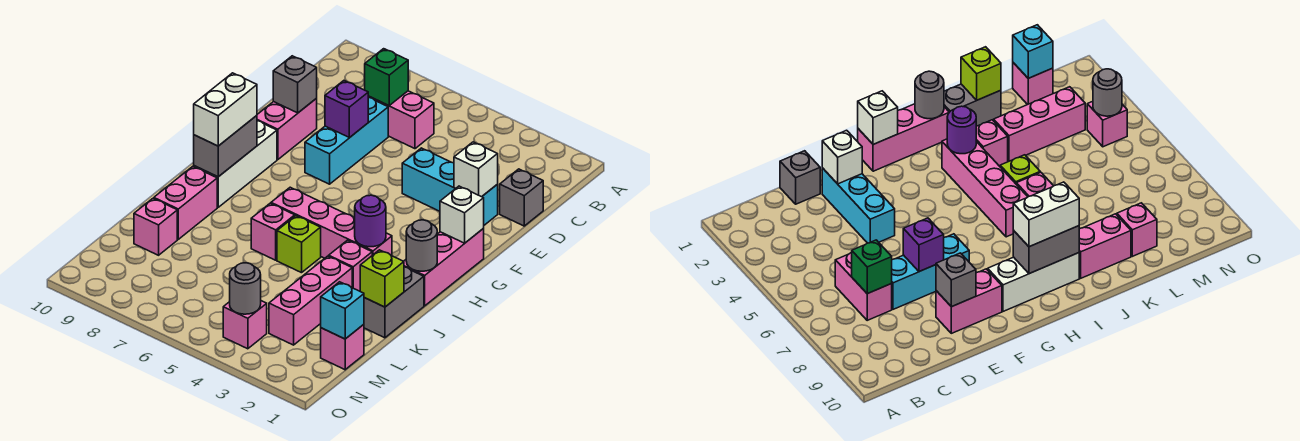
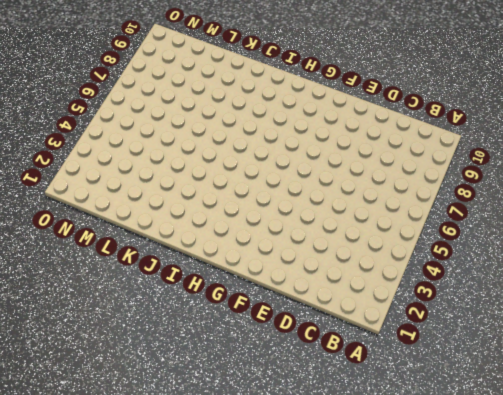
none -> pink 1x2 brick [368,91,434,149]
none -> grey 1x1 brick [500,169,543,226]
none -> cyan 1x3 brick [305,97,388,184]

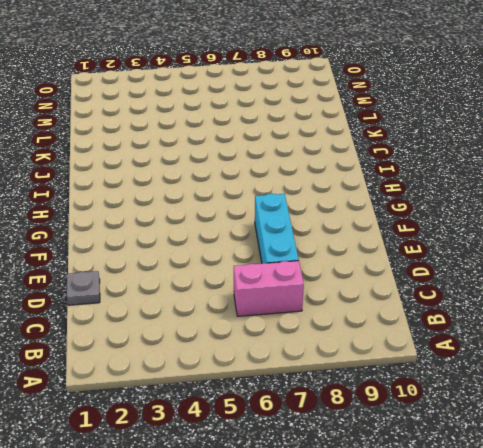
grey 1x1 plate [67,271,100,305] -> grey 1x1 brick [500,169,543,226]
none -> cyan 1x3 brick [402,148,498,225]
none -> pink 1x2 brick [257,98,317,160]
none -> pink 1x3 brick [404,229,484,306]

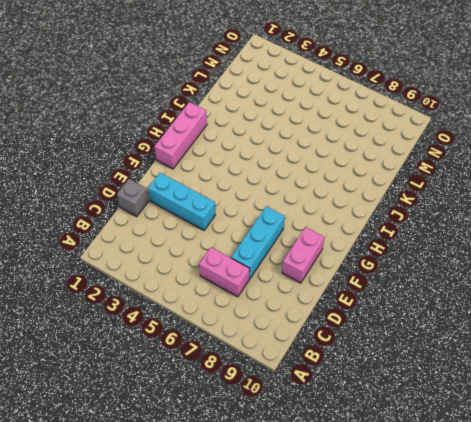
none -> white 1x3 brick [194,121,277,207]
none -> pink 1x4 brick [271,187,392,258]
none -> grey 1x2 brick [364,267,424,338]

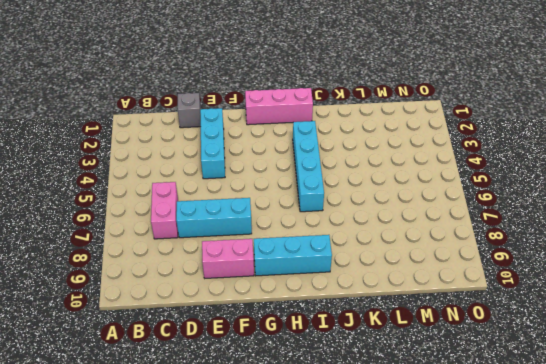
cyan 1x3 brick [254,235,332,276] -> white 1x3 brick [194,121,277,207]
cyan 1x4 brick [293,121,324,212] -> pink 1x4 brick [271,187,392,258]
none -> grey 1x2 brick [364,267,424,338]
none -> pink 1x1 brick [329,240,372,291]
none -> lime 1x1 brick [277,216,321,273]

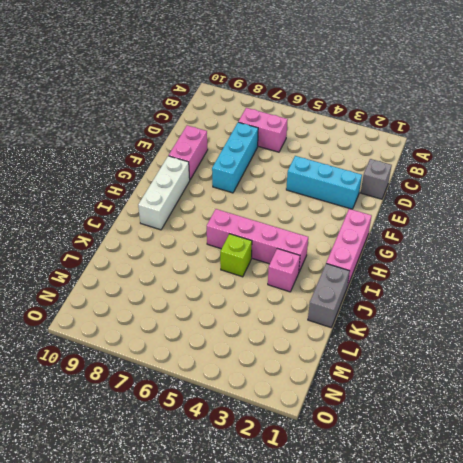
none -> pink 1x1 brick [251,203,295,260]
none -> pink 1x2 brick [154,166,217,239]
none -> pink 1x3 brick [269,256,352,345]

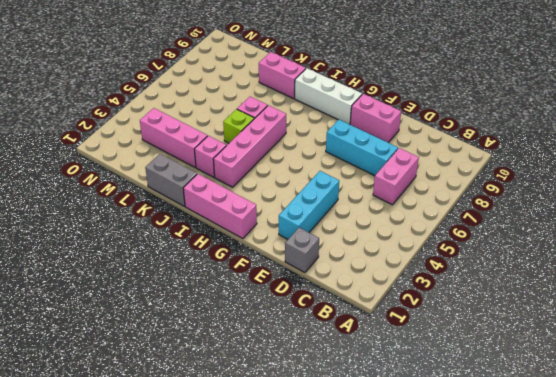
none -> pink 1x1 brick [134,198,177,255]
none -> pink 1x1 brick [321,324,364,370]
none -> pink 1x1 brick [223,301,267,349]

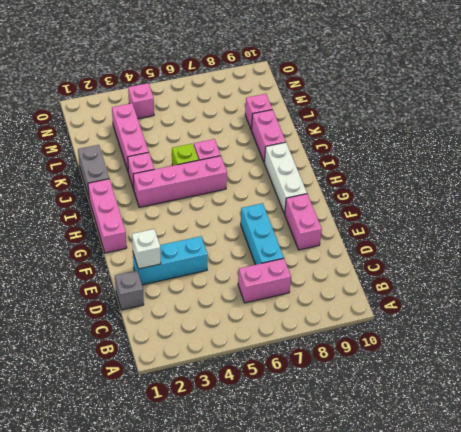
none -> pink 1x1 brick [321,324,364,370]
none -> green 1x1 brick [365,49,408,106]
none -> purple 1x1 brick [325,81,368,138]

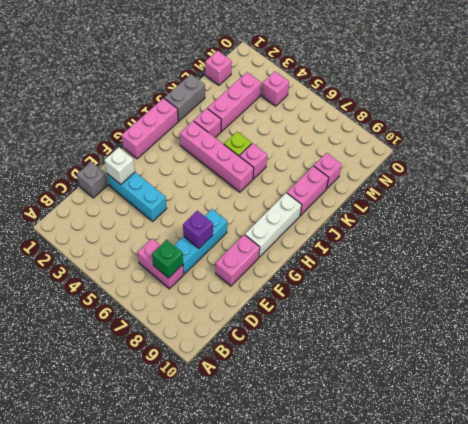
none -> grey 1x1 brick [273,56,317,113]
none -> white 1x1 brick [440,186,484,243]
none -> grey 1x2 brick [194,116,257,177]

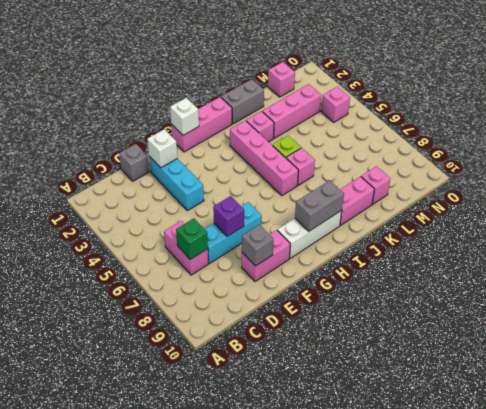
none -> grey 1x1 round brick [406,220,437,271]
none -> purple 1x1 round brick [355,195,386,247]
none -> lime 1x1 brick [360,250,404,307]

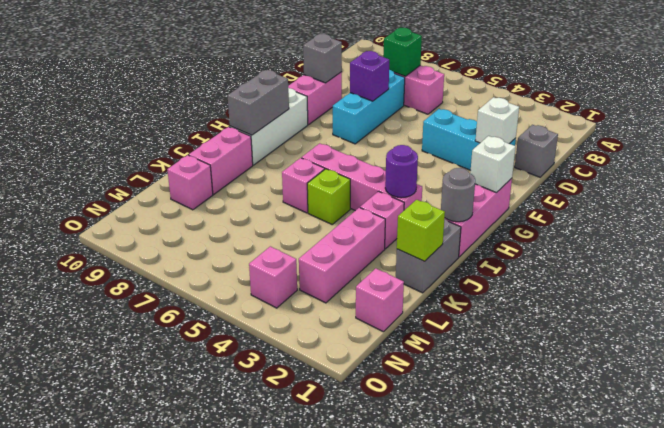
none -> cyan 1x1 brick [321,282,364,339]
none -> grey 1x1 round brick [229,263,261,314]
none -> white 1x2 brick [194,73,257,146]

